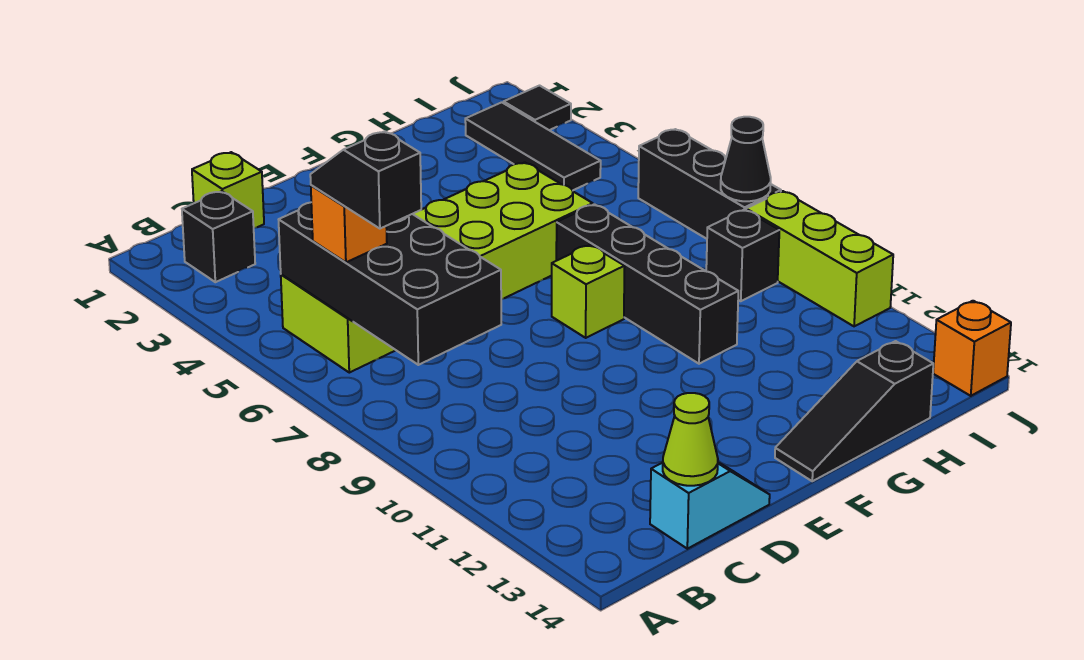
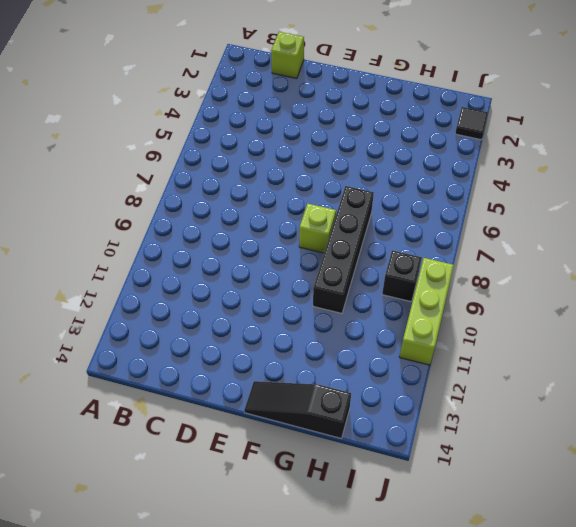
none -> black 1x1 brick [182,191,255,282]
none -> lime 2x6 brick [281,162,593,373]
none -> cyan 1x2 slope [650,462,770,549]

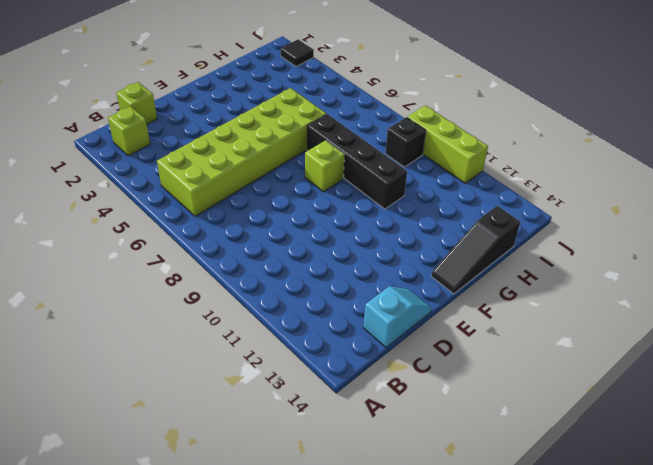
lime 1x1 brick [108,106,150,156] -> black 1x1 brick [182,191,255,282]
none -> black 1x3 tile [465,102,601,191]
none -> black 1x3 brick [638,129,781,239]
none -> orange 1x1 brick [933,301,1011,396]

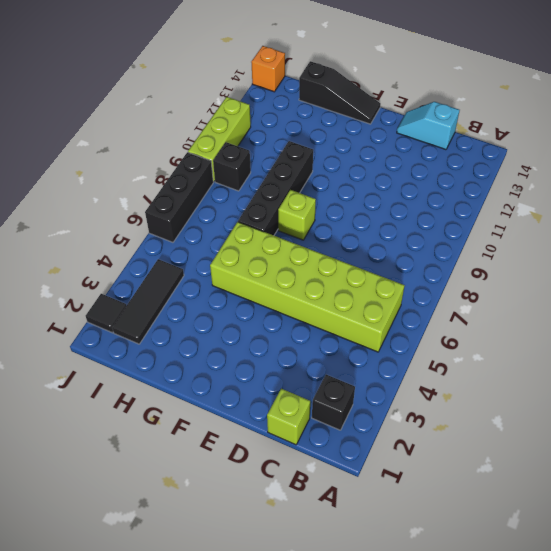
none -> black 2x4 brick [279,203,501,365]
none -> lime 1x1 cone [663,393,718,486]
none -> black 1x1 cone [721,117,771,201]

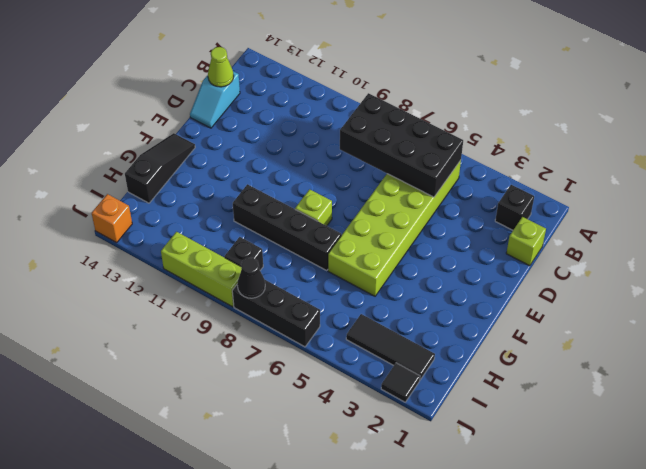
none -> orange 1x1 brick [311,185,387,262]
none -> black 1x2 slope [310,131,421,229]

